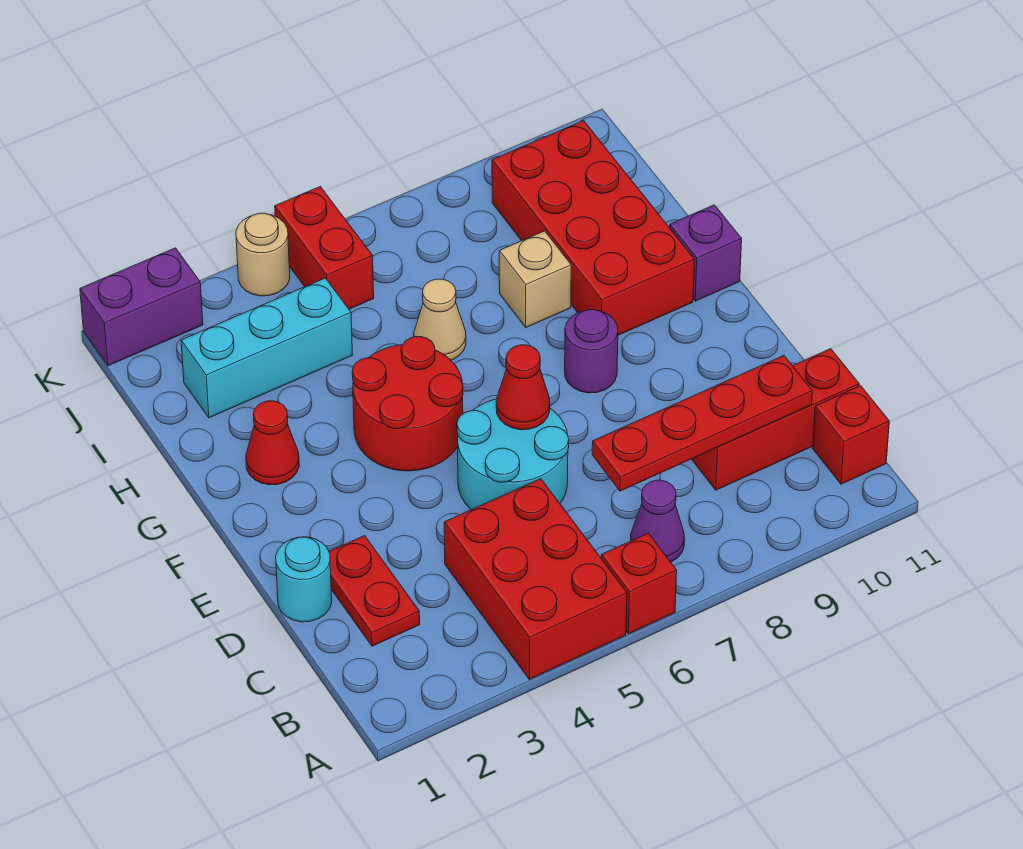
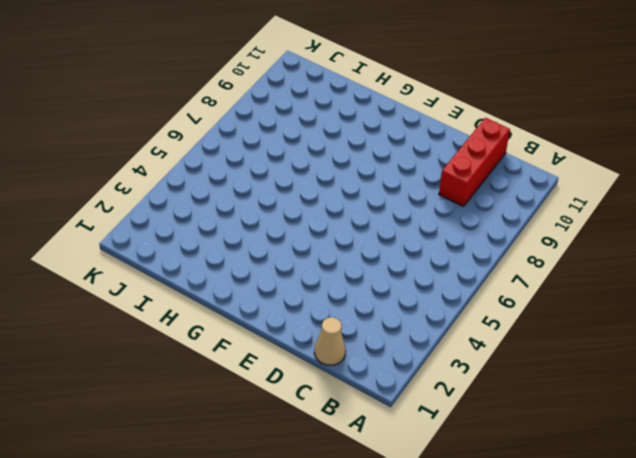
tan 1x1 cone [314,317,346,365] -> tan 1x1 cone moved to [414,279,466,360]
none -> red 2x3 brick [444,479,627,679]
none -> red 1x1 brick [601,533,677,634]
none -> purple 1x1 cone [631,480,685,562]

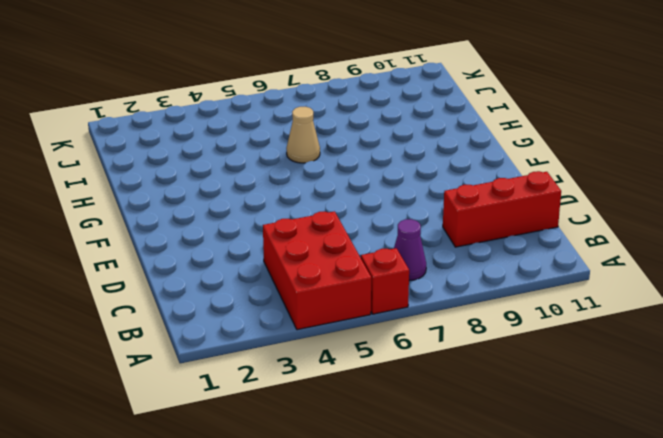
none -> red 1x1 brick [813,386,889,484]
none -> red 1x2 plate [329,536,420,646]
none -> cyan 1x1 round brick [276,537,332,622]

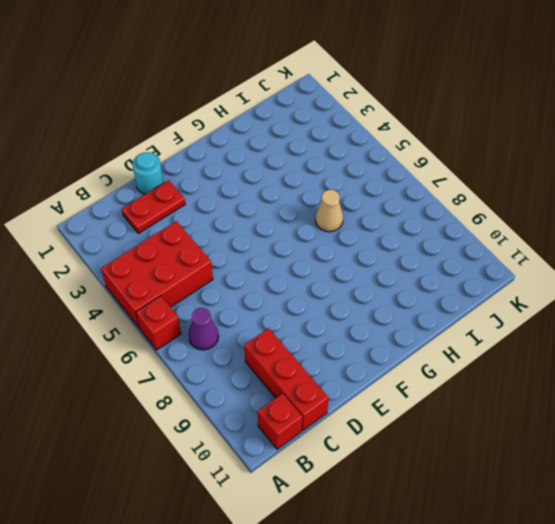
none -> cyan 2x2 round brick [457,399,569,510]
none -> red 2x2 round brick [352,337,463,471]
none -> purple 1x1 round brick [565,310,618,393]

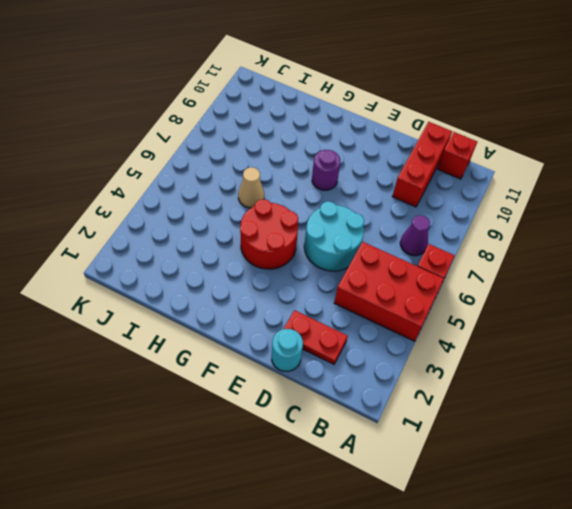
none -> red 1x1 cone [246,401,299,485]
none -> red 2x4 brick [492,121,695,335]
none -> purple 1x1 brick [670,205,742,301]

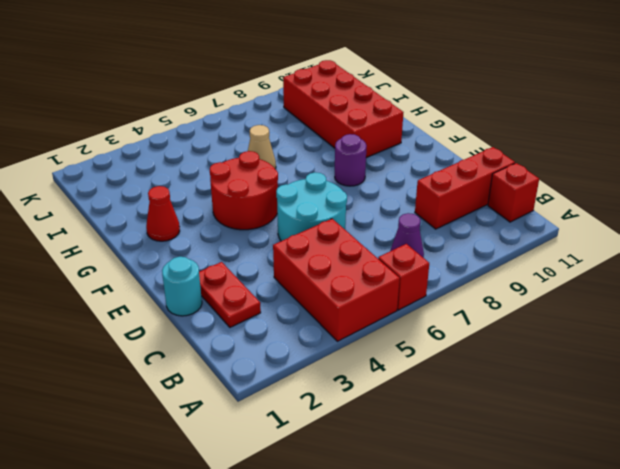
none -> purple 1x1 brick [670,205,742,301]
none -> tan 1x1 brick [499,231,571,327]
none -> cyan 1x3 brick [181,278,352,418]

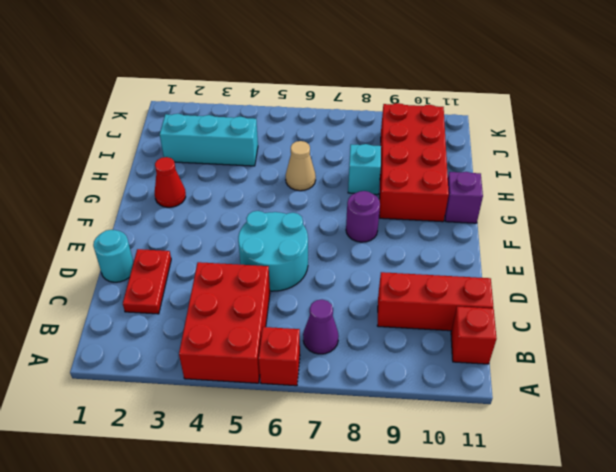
cyan 1x1 brick [348,144,381,195] -> tan 1x1 brick [499,231,571,327]
none -> red 2x2 round brick [352,337,463,471]
none -> red 1x2 brick [275,187,374,309]
none -> purple 1x2 brick [80,248,203,366]

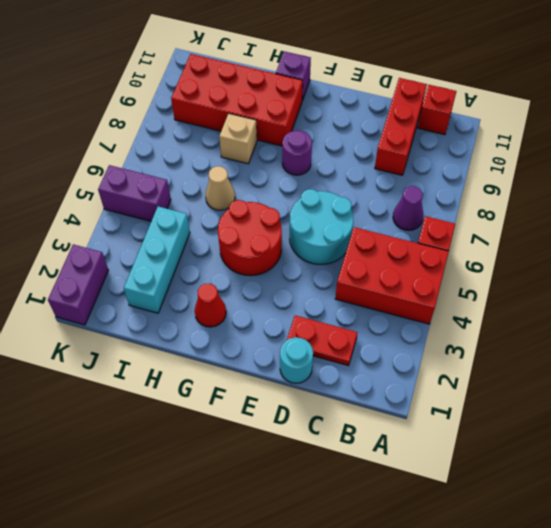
purple 1x2 brick [98,165,171,221] -> red 1x2 brick [275,187,374,309]
none -> tan 1x1 round brick [236,213,290,296]
none -> red 1x4 plate [592,356,812,491]
none -> red 1x1 cone [496,345,550,430]

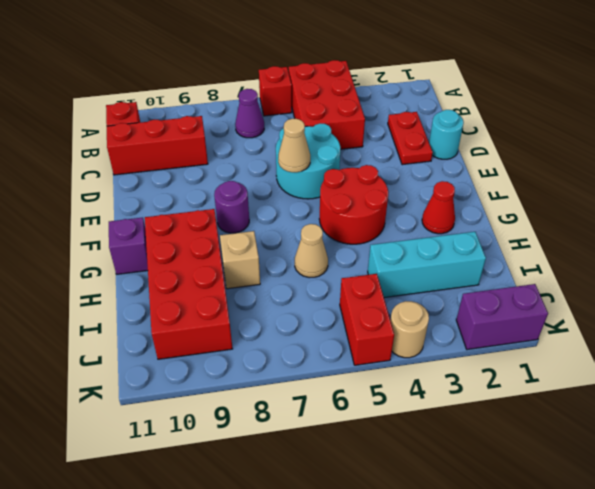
tan 1x1 cone [278,119,310,172] -> red 1x1 cone [496,345,550,430]
none -> red 1x4 plate [592,356,812,491]

